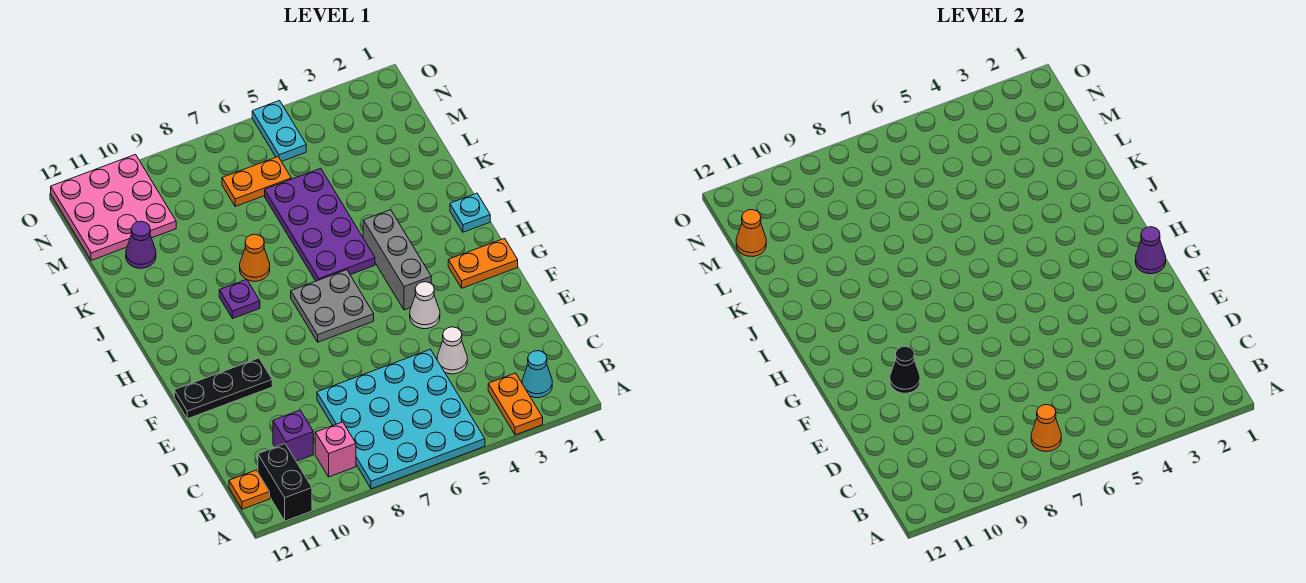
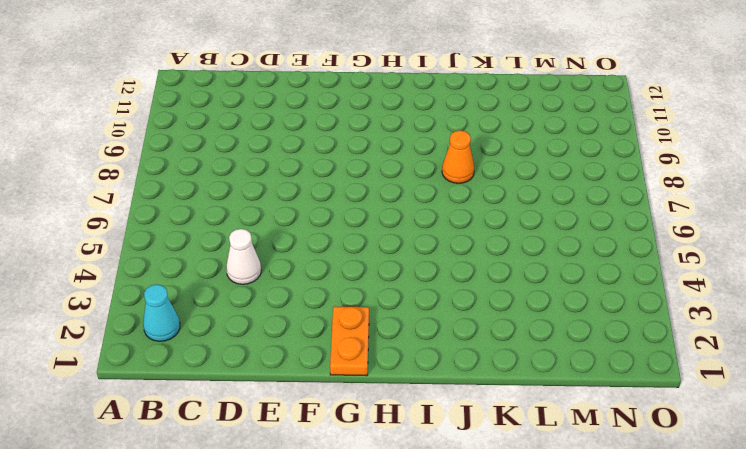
none -> orange 1x2 plate [488,373,543,435]
none -> cyan 4x4 plate [317,349,485,489]
none -> black 1x2 brick [258,444,312,521]

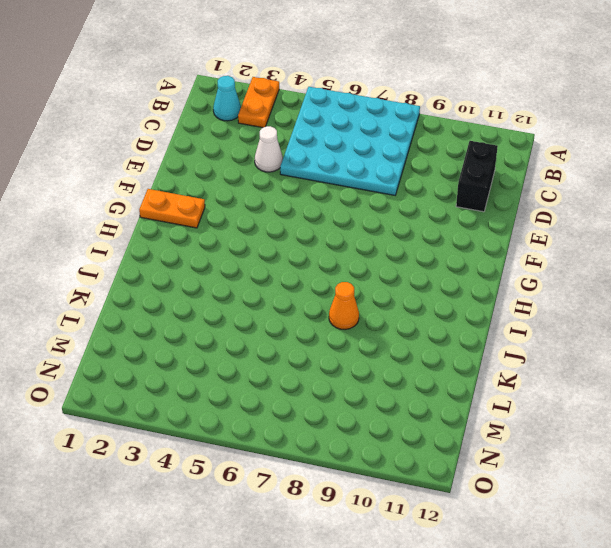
black 1x2 brick [456,141,498,212] -> black 1x2 brick moved to [258,444,312,521]
none -> pink 1x1 brick [315,422,356,477]
none -> orange 1x1 plate [229,470,270,509]
none -> purple 1x1 brick [273,410,313,461]

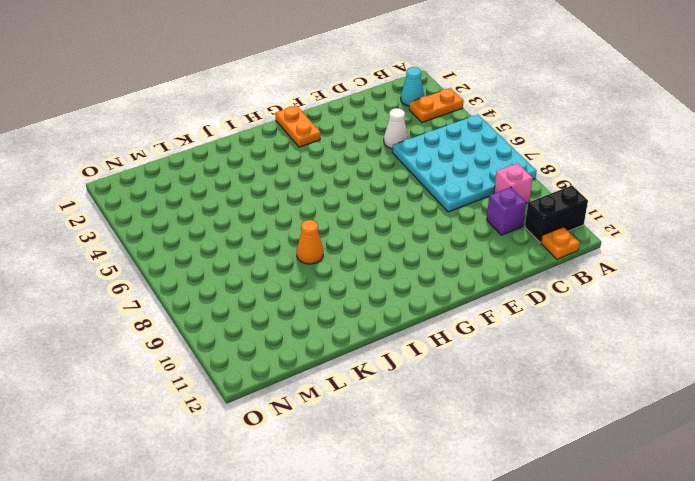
none -> white 1x1 cone [410,282,440,329]
none -> black 1x3 plate [174,358,272,419]
none -> grey 1x3 brick [363,210,431,310]

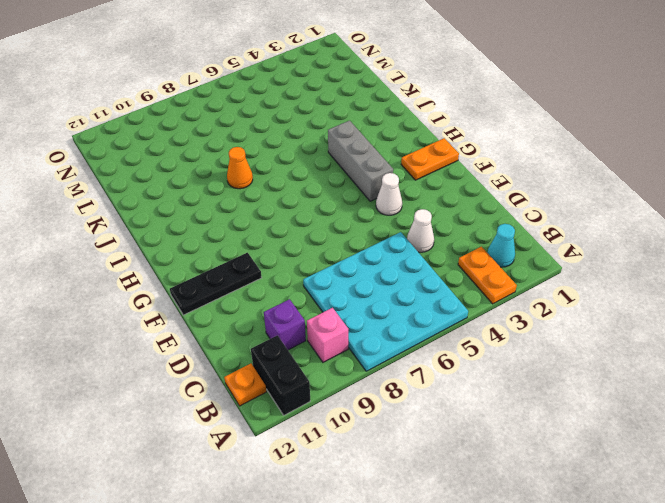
none -> grey 2x2 plate [291,270,374,342]
none -> cyan 1x1 plate [450,193,490,232]
none -> purple 2x4 plate [265,168,375,281]

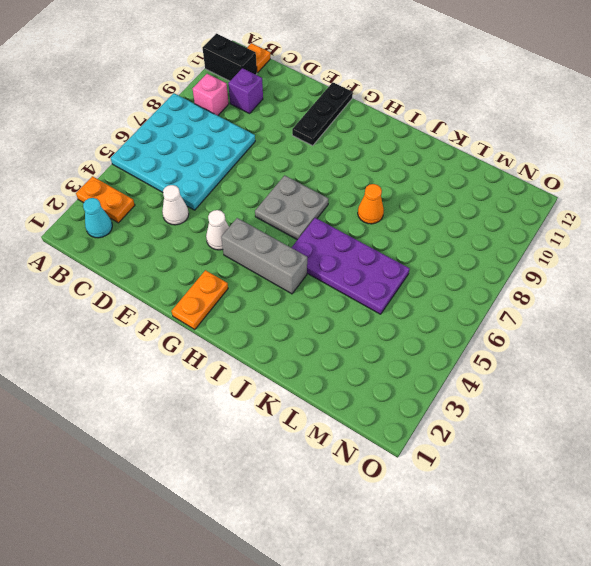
none -> cyan 1x1 plate [450,193,490,232]
none -> purple 1x1 plate [219,279,260,319]
none -> purple 1x1 cone [126,221,156,268]

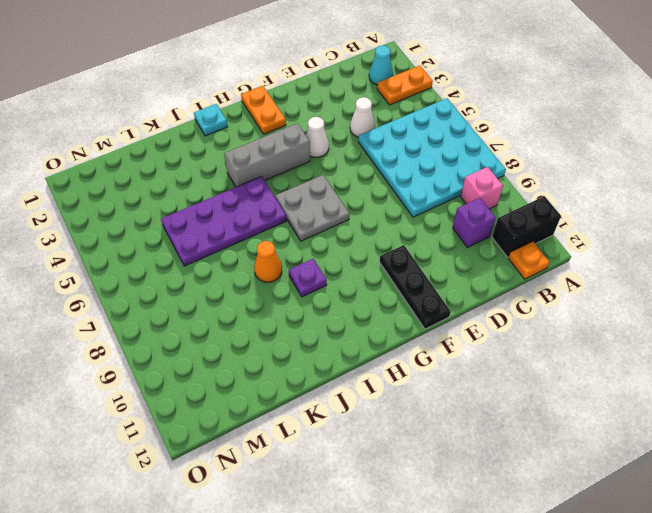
none -> purple 1x1 cone [126,221,156,268]
none -> orange 1x2 plate [222,157,291,206]
none -> pink 3x3 plate [51,155,176,260]

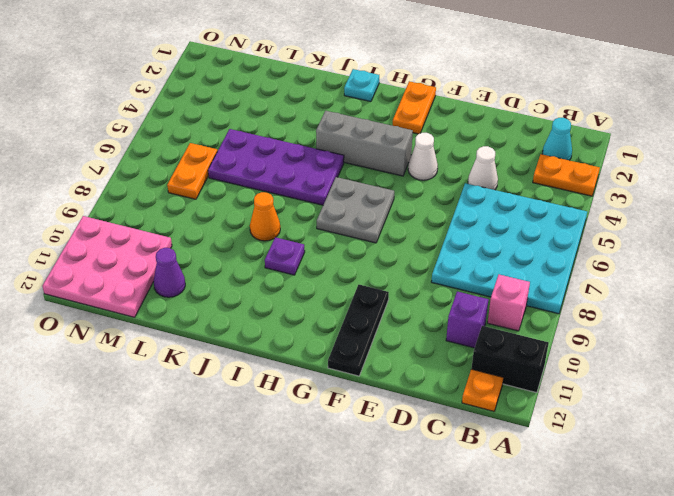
none -> cyan 1x2 plate [252,101,306,161]
none -> orange 1x1 cone [1031,405,1061,451]
none -> black 1x1 cone [890,346,920,393]

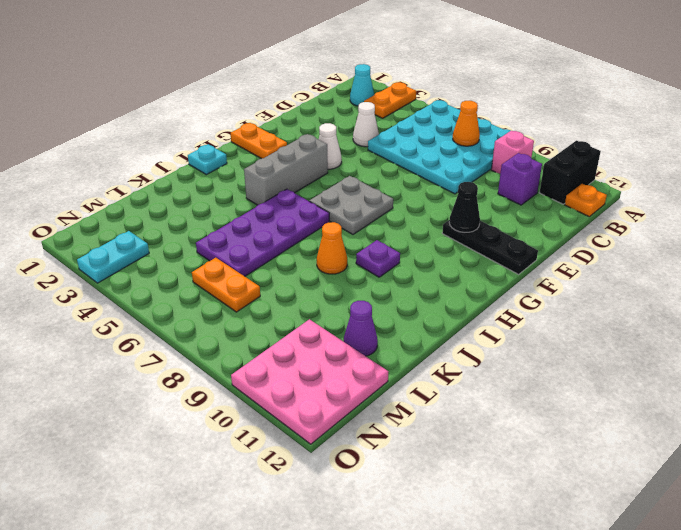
cyan 1x2 plate [77,231,149,283] -> cyan 1x2 plate moved to [252,101,306,161]
none -> purple 1x1 cone [1135,227,1166,274]
none -> orange 1x1 cone [736,210,766,257]

